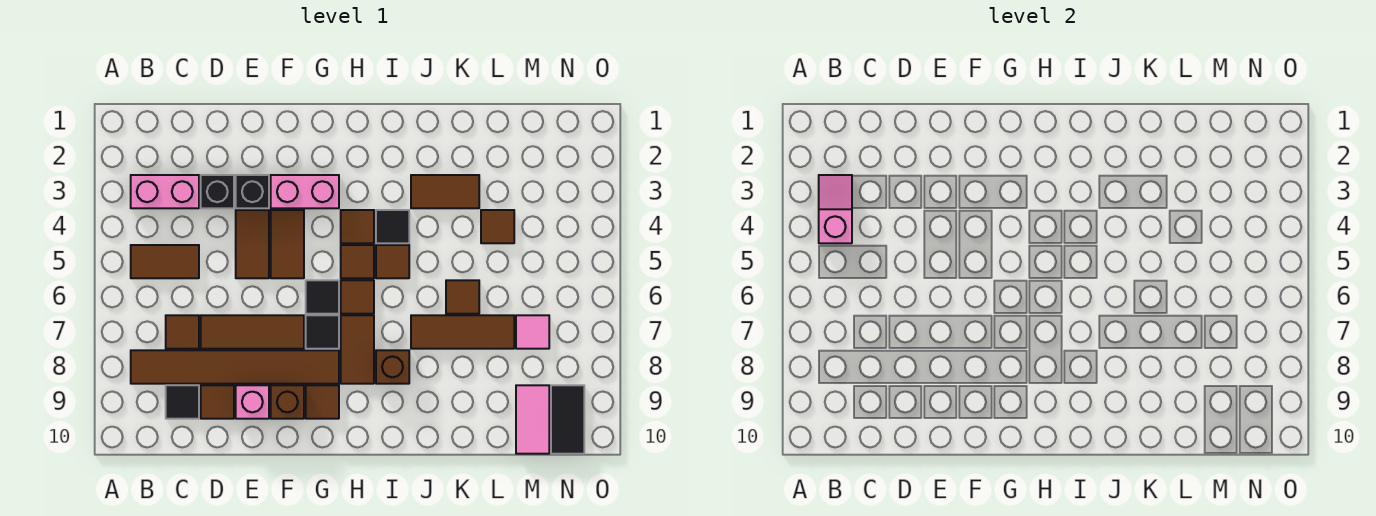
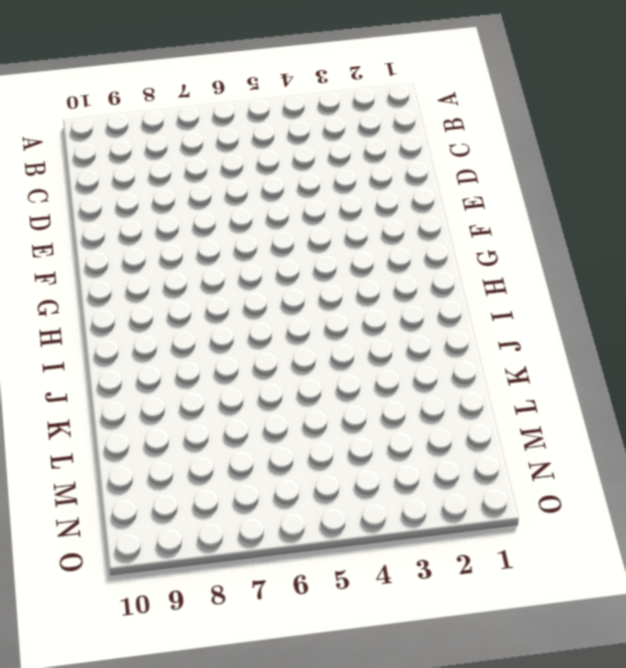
none -> pink 1x2 brick [131,175,199,208]
none -> brown 1x2 tile [131,245,199,278]
none -> brown 1x6 tile [131,350,339,384]
none -> brown 1x1 tile [166,315,199,349]

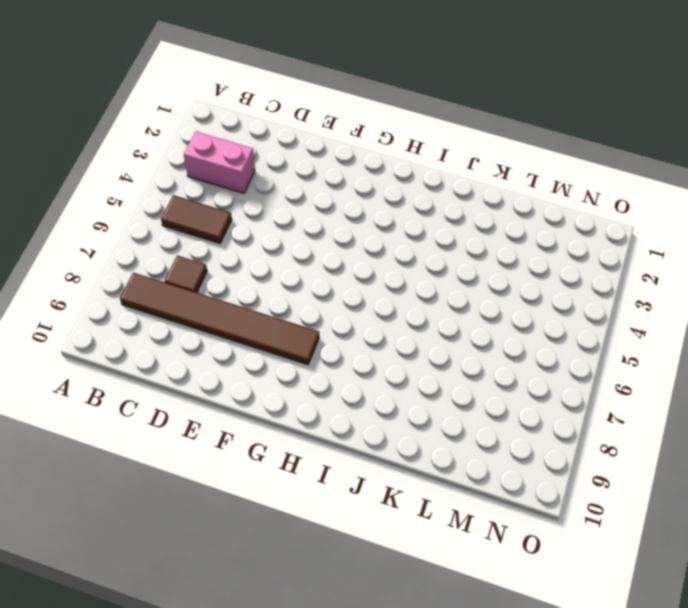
none -> black 1x1 tile [166,385,199,419]
none -> black 1x1 brick [201,175,234,208]
none -> brown 1x3 tile [201,315,304,349]
none -> brown 1x1 tile [201,385,234,419]

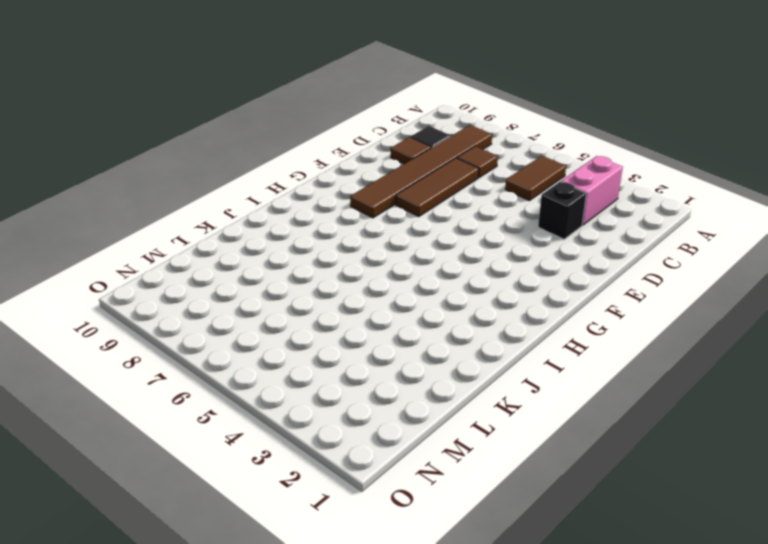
none -> black 1x1 brick [236,175,269,208]
none -> brown 1x2 tile [236,210,269,278]
none -> pink 1x1 brick [236,385,269,419]
none -> pink 1x2 brick [271,175,339,208]

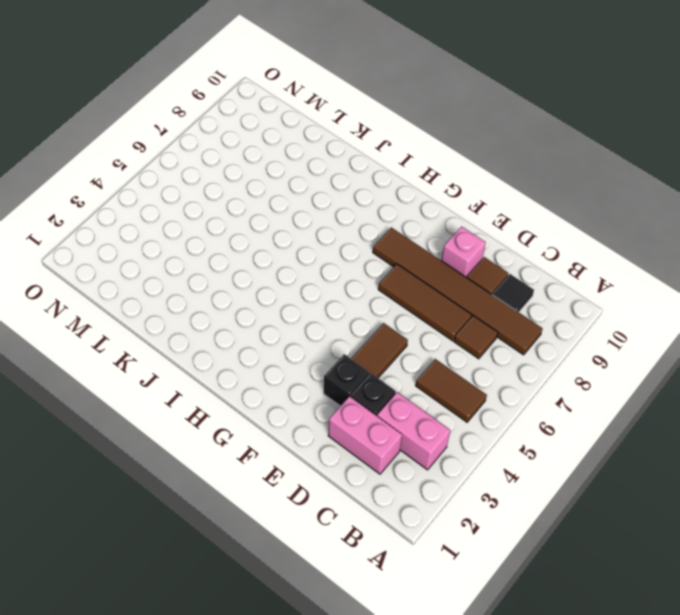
pink 1x2 brick [328,396,402,474] -> pink 1x2 brick moved to [271,175,339,208]
none -> brown 1x2 tile [271,210,304,278]
none -> brown 1x1 brick [271,385,304,419]
none -> black 1x1 tile [306,280,339,314]
none -> black 1x1 tile [306,315,339,349]

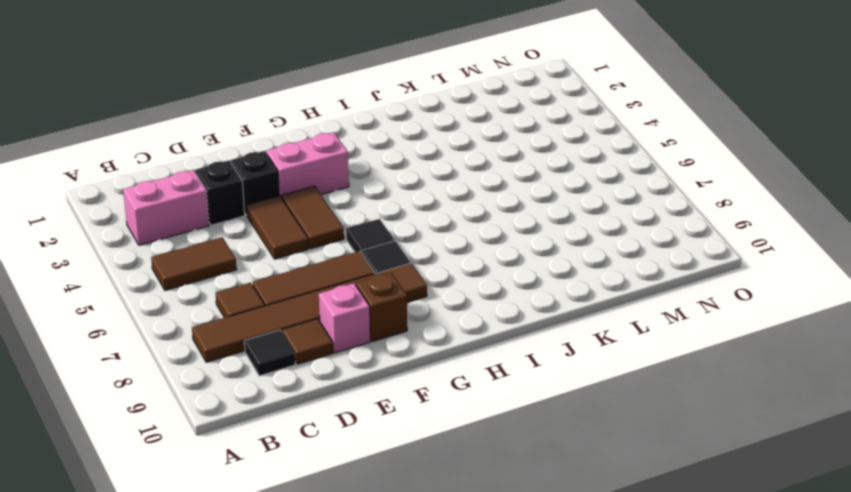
none -> brown 1x1 tile [306,385,339,419]
none -> brown 1x1 tile [341,210,374,243]
none -> brown 1x1 tile [341,245,374,278]
none -> brown 1x1 tile [341,280,374,314]

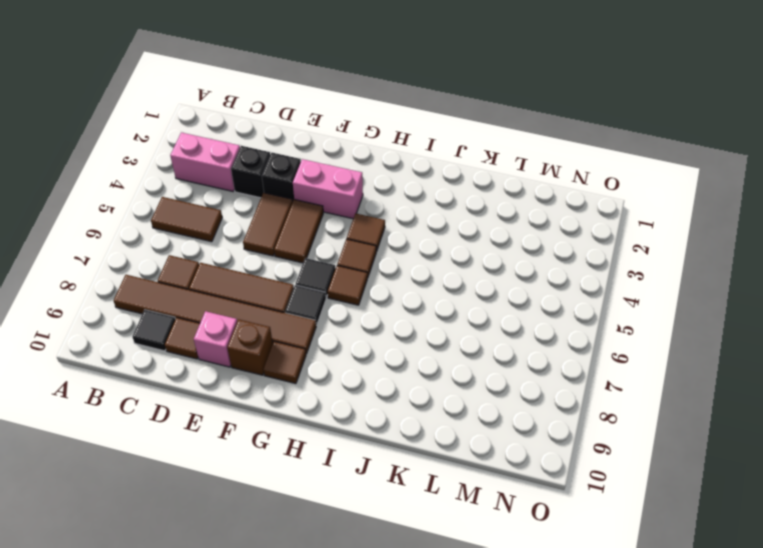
none -> brown 1x2 tile [341,315,374,384]
none -> black 1x1 tile [376,210,409,243]
none -> brown 1x1 tile [376,245,409,278]
none -> brown 1x1 brick [376,350,409,384]

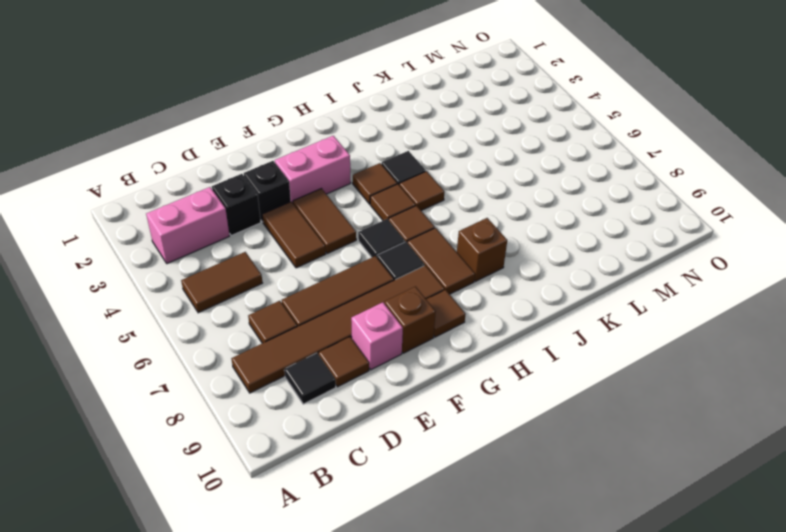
none -> brown 1x2 tile [411,175,479,208]
none -> brown 1x3 tile [411,315,514,349]
none -> brown 1x1 tile [446,280,479,314]
none -> brown 1x1 tile [481,210,514,243]

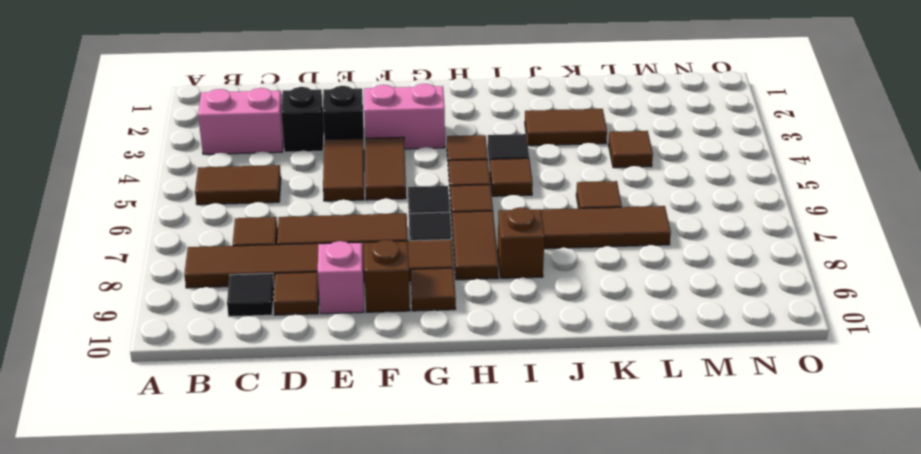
none -> pink 1x1 tile [516,315,549,349]
none -> pink 1x2 tile [516,385,549,454]
none -> black 1x2 tile [551,385,584,454]
none -> pink 1x2 slope [819,175,852,243]

